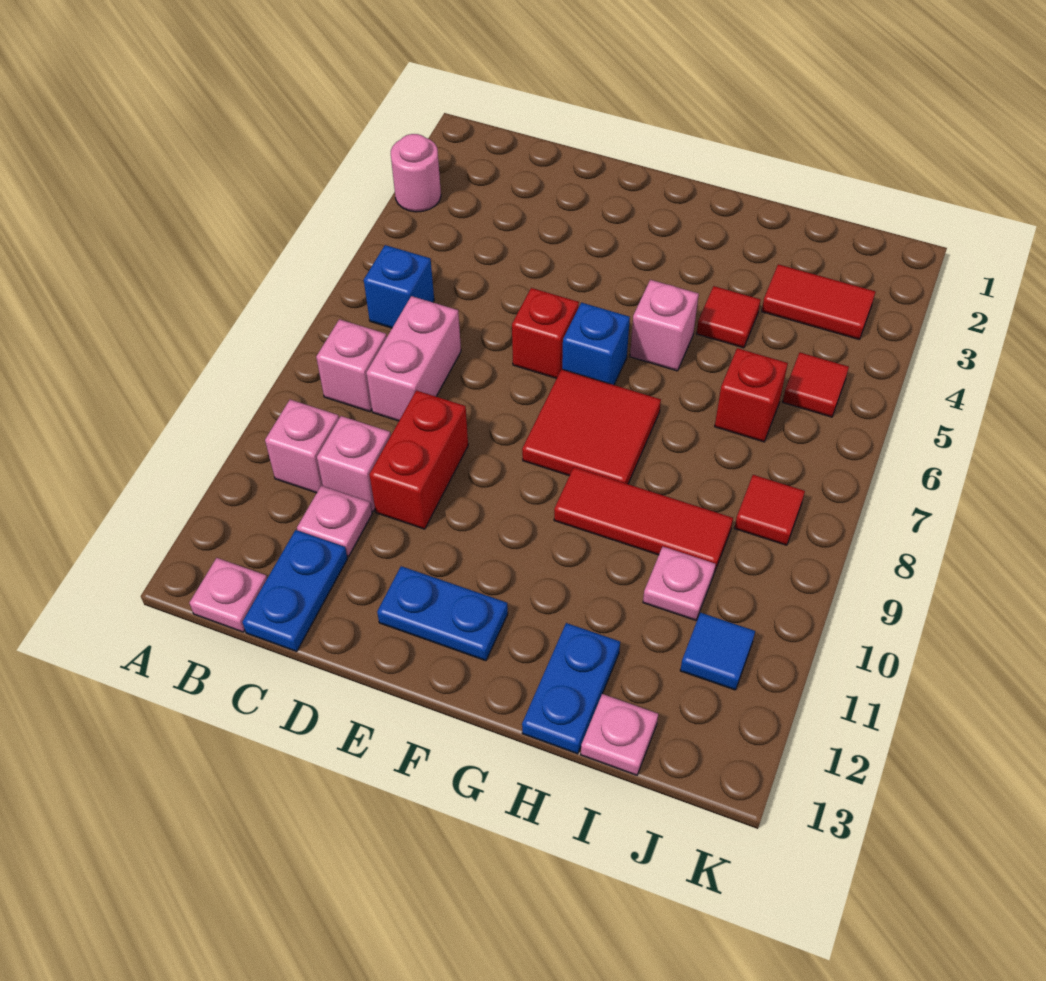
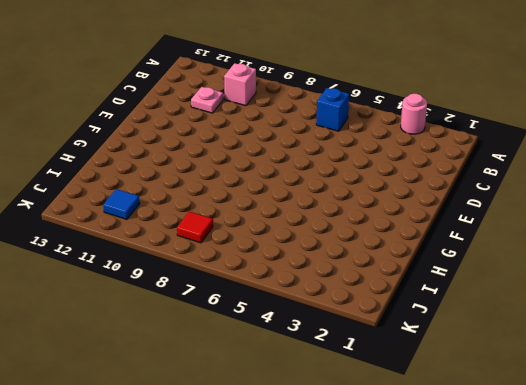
none -> pink 1x1 brick [316,319,387,412]
none -> pink 1x1 plate [189,558,267,632]
none -> pink 1x2 brick [366,296,461,421]

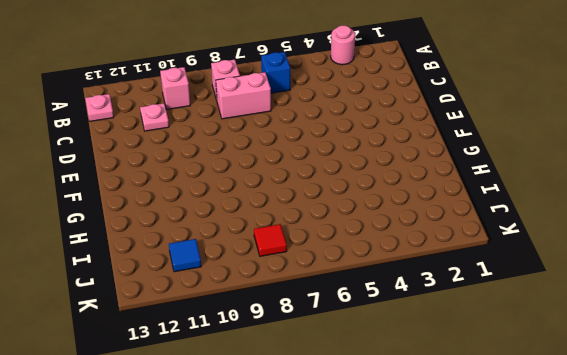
none -> pink 1x1 brick [317,416,391,512]
none -> blue 1x2 plate [242,530,348,652]
none -> red 1x2 brick [369,390,468,529]

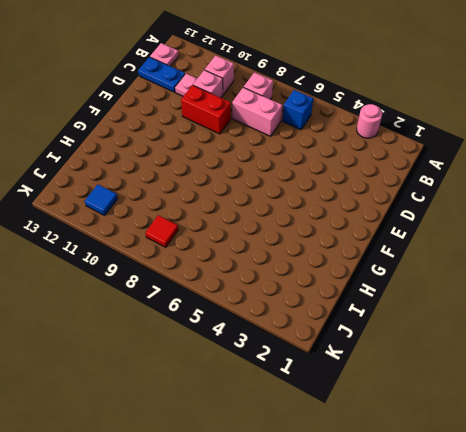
none -> red 1x1 brick [512,288,579,378]
none -> blue 1x2 plate [377,566,508,661]
none -> blue 1x1 brick [562,303,630,385]

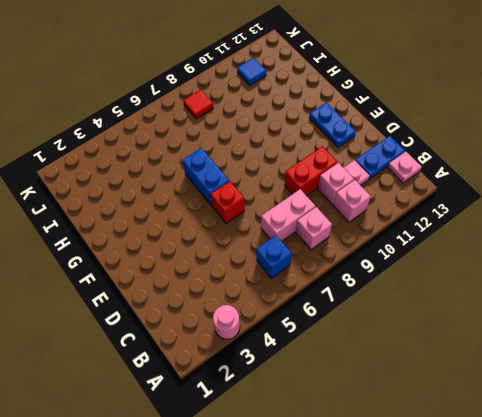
blue 1x2 brick [183,148,229,206] -> blue 1x1 brick [562,303,630,385]
none -> red 2x2 tile [522,369,661,484]
none -> pink 1x1 brick [630,280,699,371]
none -> red 1x3 tile [554,467,733,573]

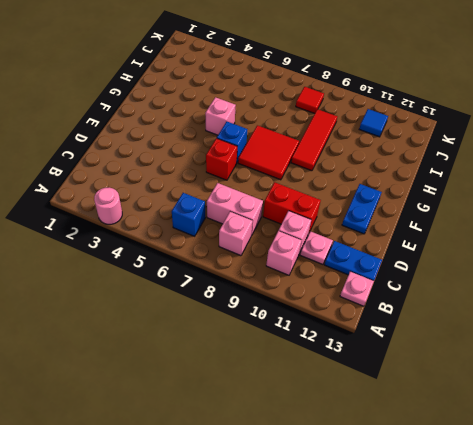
none -> red 1x1 tile [697,286,761,348]
none -> blue 1x2 plate [522,623,620,754]
none -> red 1x2 tile [762,264,875,340]

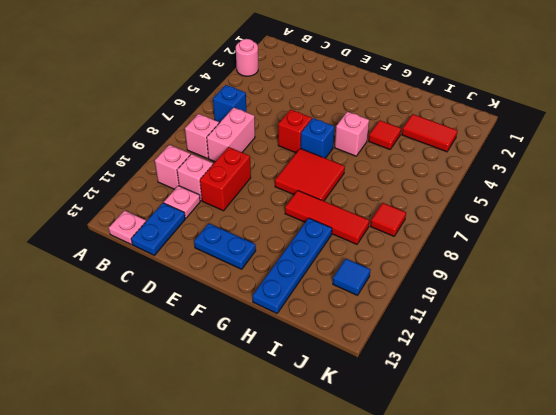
blue 1x4 plate [253,218,332,313] -> blue 1x2 plate [522,623,620,754]
none -> red 1x1 brick [715,348,788,442]
none -> pink 1x1 plate [643,547,716,620]
none -> pink 1x1 plate [581,694,658,775]

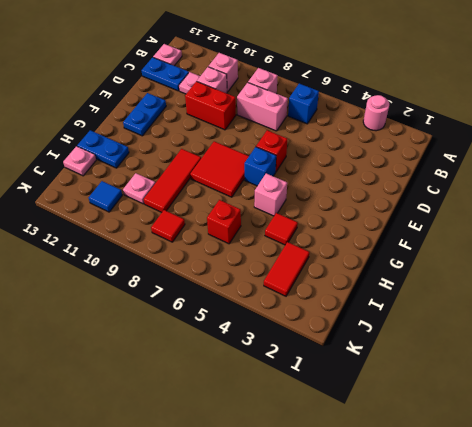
none -> red 1x1 tile [783,352,849,417]

